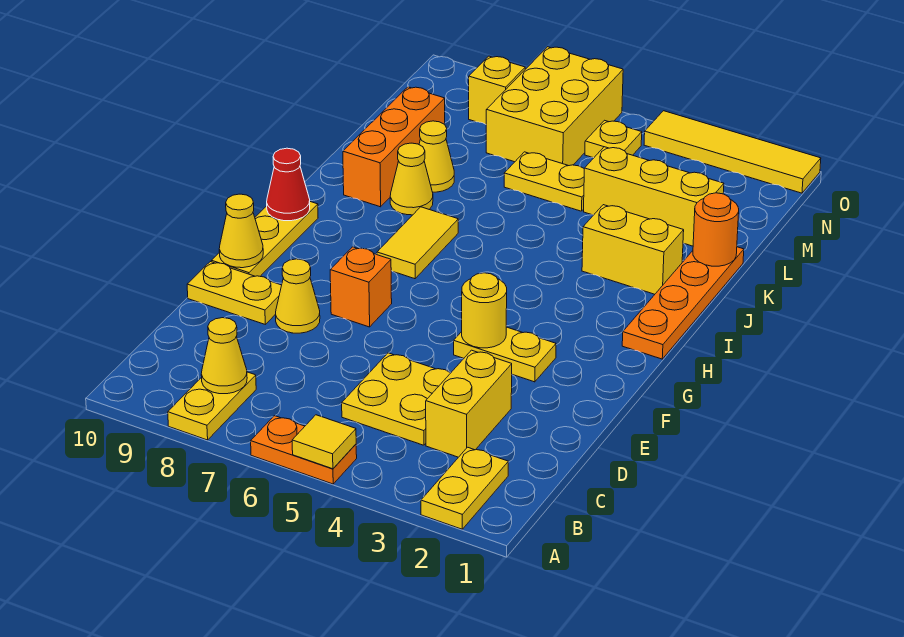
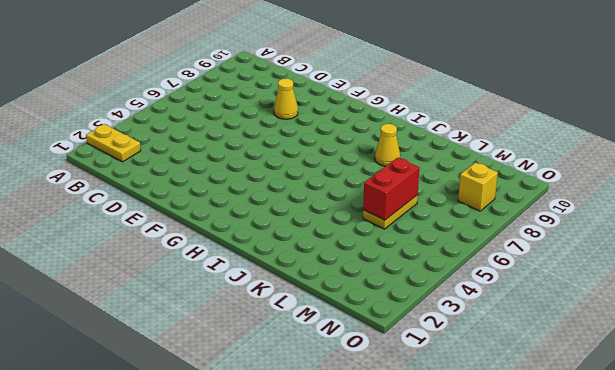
red 1x2 brick [363,158,419,220] -> none
none -> orange 1x2 plate [251,416,357,484]
none -> yellow 1x2 plate [168,372,256,440]
none -> yellow 1x2 brick [426,350,512,457]

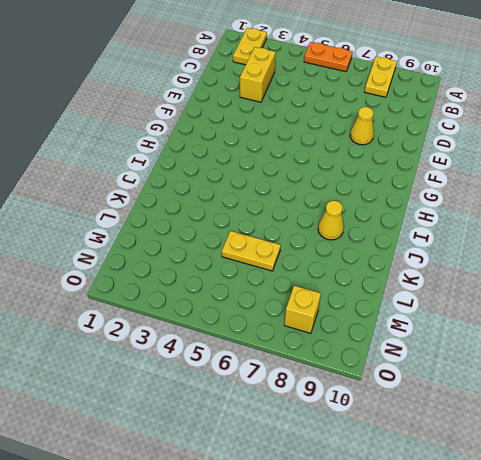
none -> yellow 2x2 plate [342,353,450,445]
none -> yellow 1x2 plate [187,262,282,324]
none -> yellow 1x2 plate [454,327,556,382]

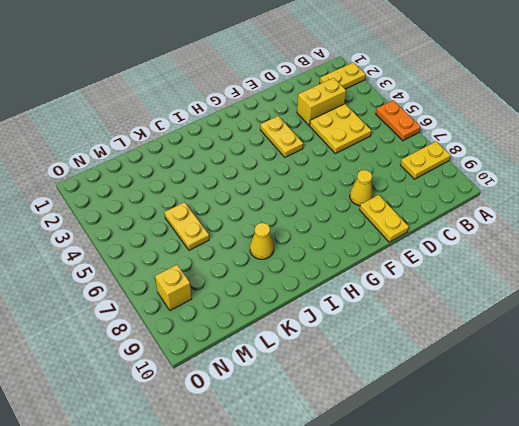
none -> orange 1x1 brick [330,247,392,327]
none -> yellow 1x3 plate [211,202,318,276]
none -> orange 1x4 plate [622,247,744,359]

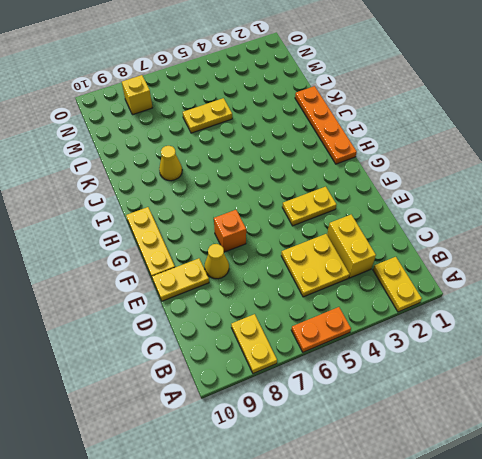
none -> yellow 1x2 tile [377,207,458,279]
none -> yellow 1x2 brick [582,205,684,294]
none -> orange 1x3 brick [343,87,445,207]

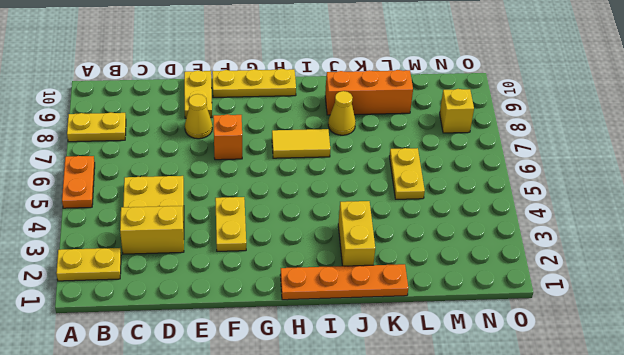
none -> yellow 1x1 cone [419,121,454,192]
none -> yellow 1x3 brick [584,147,724,246]
none -> yellow 2x3 brick [486,47,623,166]

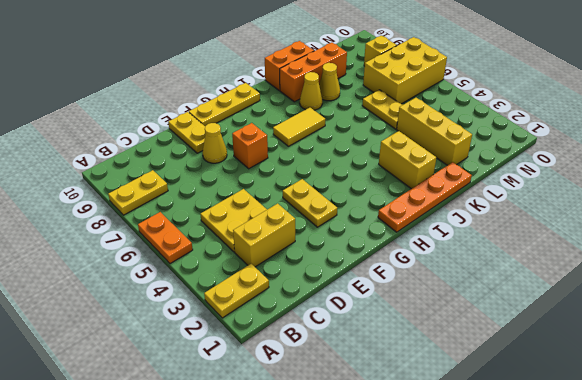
orange 1x2 brick [265,41,314,90] -> none
none -> yellow 1x1 plate [585,120,642,158]
none -> yellow 1x4 tile [644,111,821,193]
none -> yellow 1x1 tile [292,415,356,469]

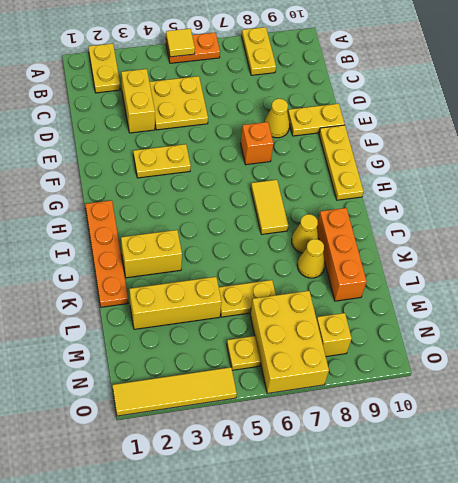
none -> yellow 1x1 cone [201,318,247,394]
none -> yellow 1x1 round brick [462,273,507,348]
none -> yellow 1x1 cone [219,194,263,268]

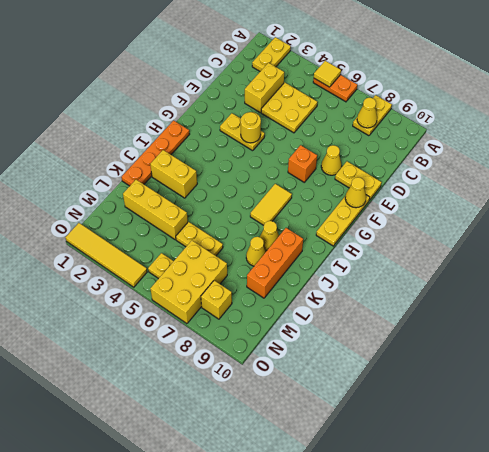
none -> red 1x1 cone [267,148,310,221]
none -> orange 1x1 round brick [693,193,739,266]

